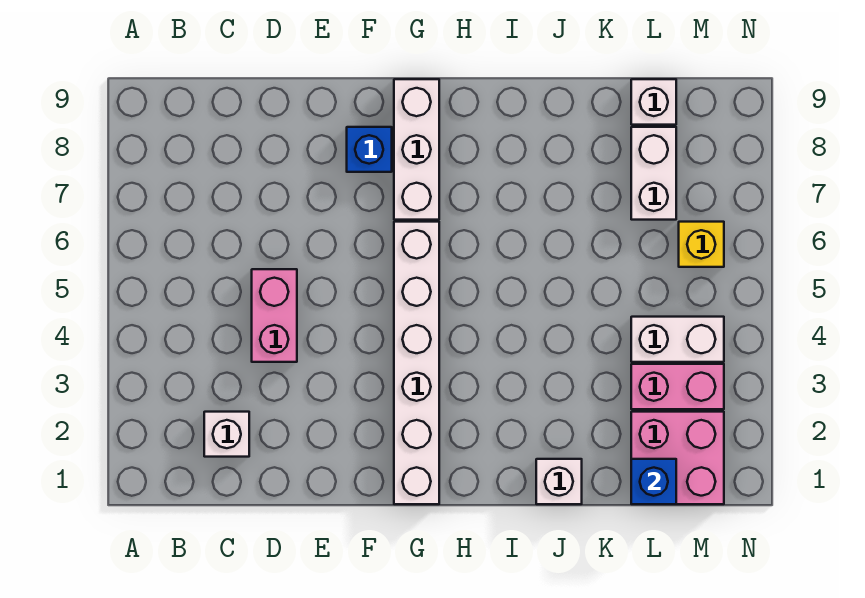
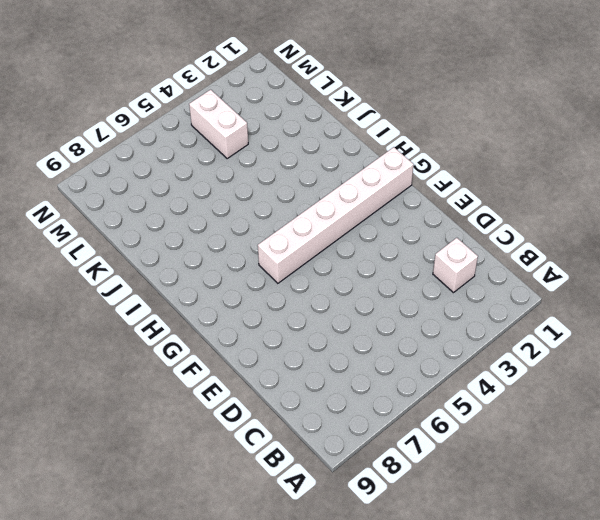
none -> pink 1x2 brick [252,269,297,362]
none -> blue 1x1 brick [347,127,392,172]
none -> white 1x3 brick [394,79,439,220]

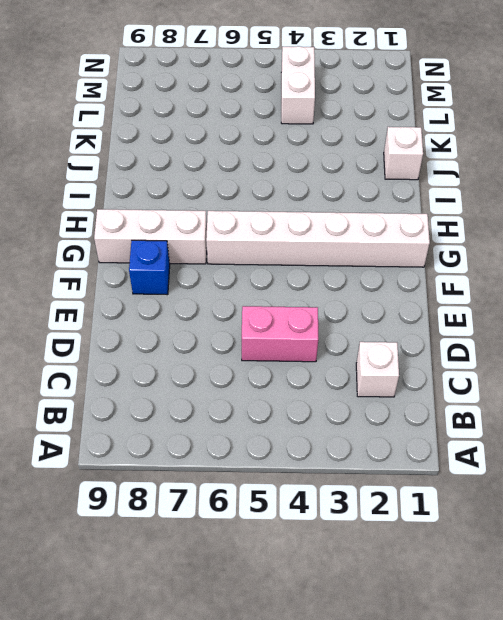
none -> pink 2x2 brick [631,412,724,504]
none -> pink 1x2 brick [631,364,724,409]
none -> white 1x2 brick [631,127,676,220]

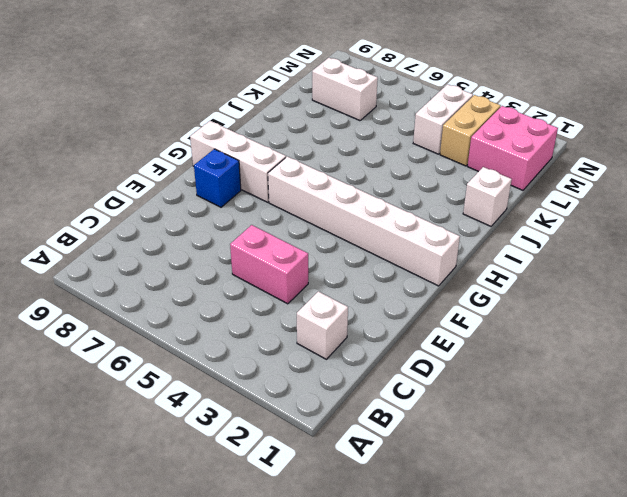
tan 1x2 brick [440,95,501,166] -> pink 1x2 brick [631,364,724,409]
none -> white 1x1 brick [631,79,676,125]
none -> yellow 1x1 brick [679,222,724,267]
none -> blue 1x1 brick [631,459,676,504]

